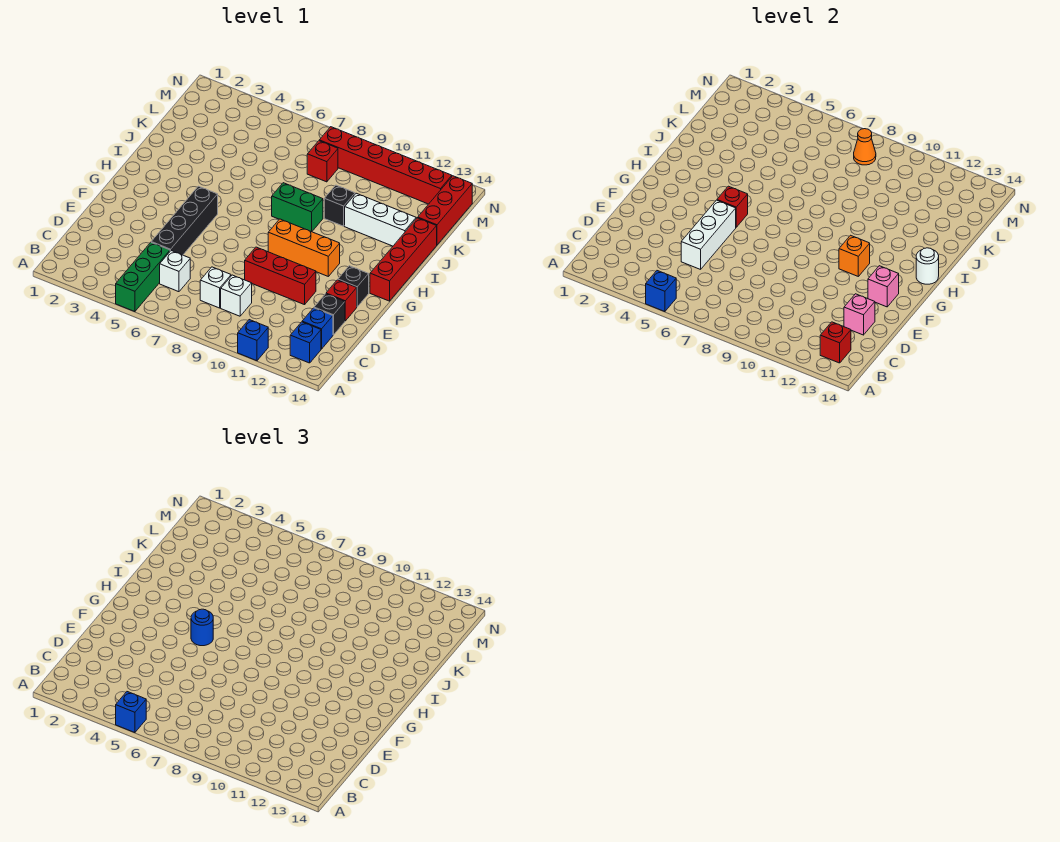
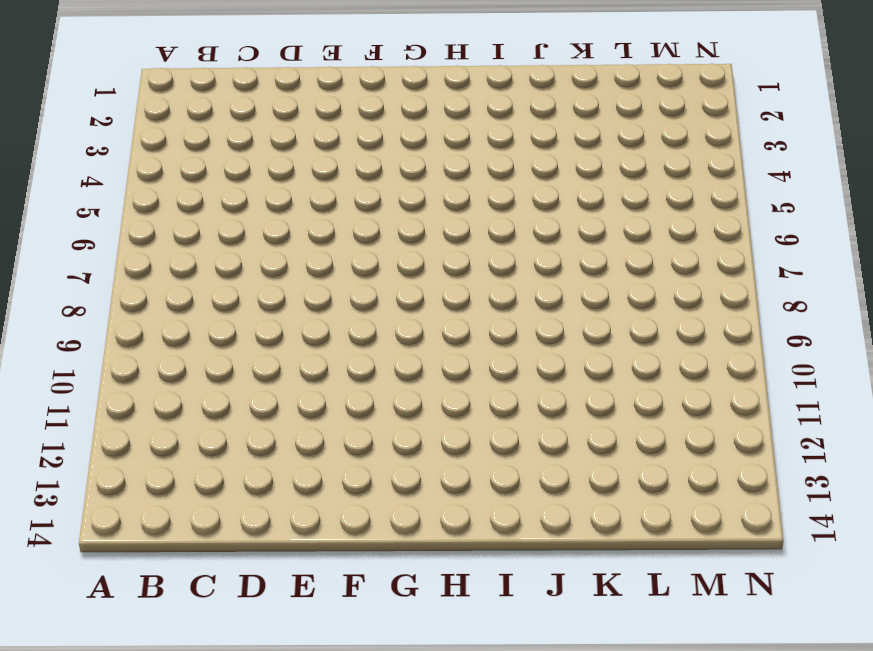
none -> green 1x3 brick [116,243,170,312]
none -> blue 1x1 brick [238,320,268,361]
none -> blue 1x1 brick [290,322,321,363]
none -> white 1x1 brick [160,251,190,292]

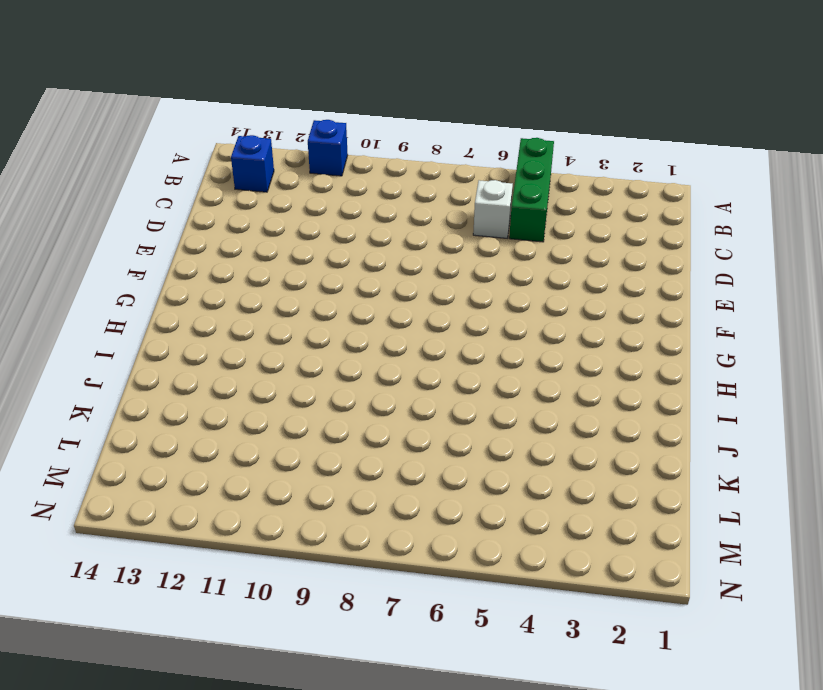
none -> white 1x1 brick [200,267,231,308]
none -> white 1x1 brick [221,275,252,316]
none -> blue 1x1 brick [302,308,333,349]
none -> black 1x4 brick [151,186,218,255]

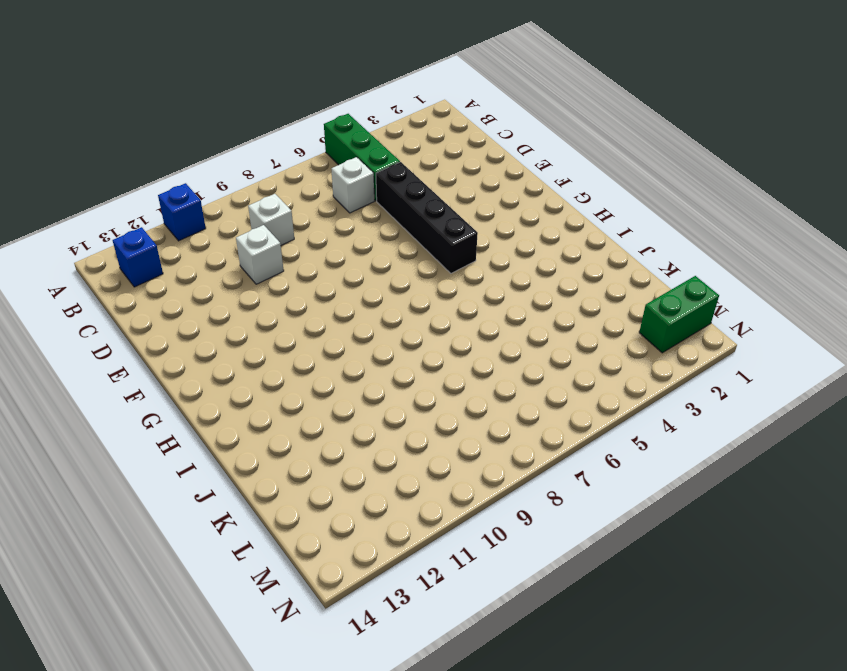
white 1x1 brick [236,225,284,284] -> white 1x1 brick moved to [200,267,231,308]
green 1x2 brick [639,276,719,353] -> green 1x2 brick moved to [272,183,323,232]
none -> blue 1x1 brick [302,308,333,349]
none -> black 1x1 brick [314,294,345,335]
none -> red 1x3 brick [245,247,316,305]
none -> red 1x1 brick [326,280,357,321]

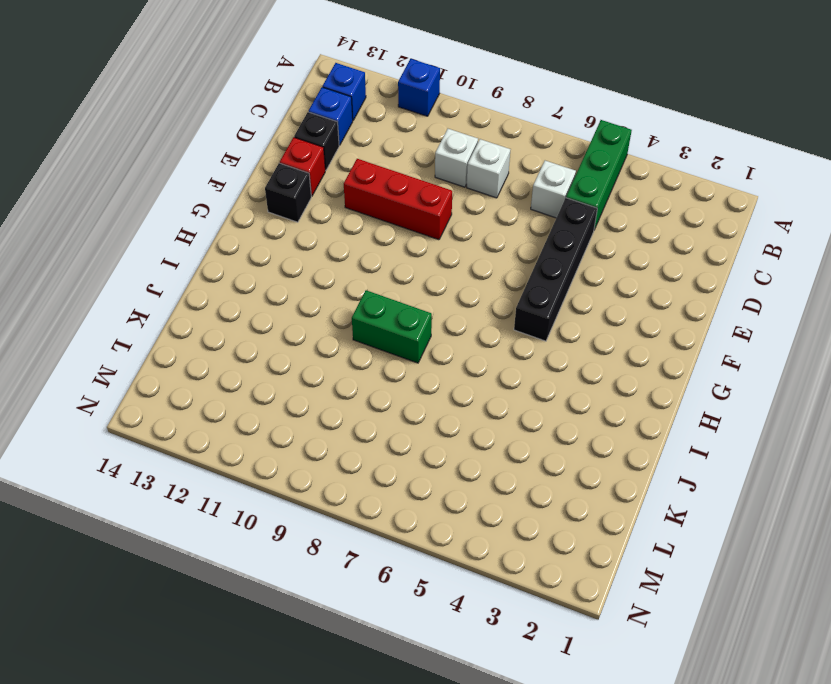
none -> orange 1x3 brick [268,219,340,276]
none -> red 1x4 brick [370,218,437,301]
none -> black 1x1 brick [324,185,355,226]
none -> white 1x3 brick [345,193,416,246]

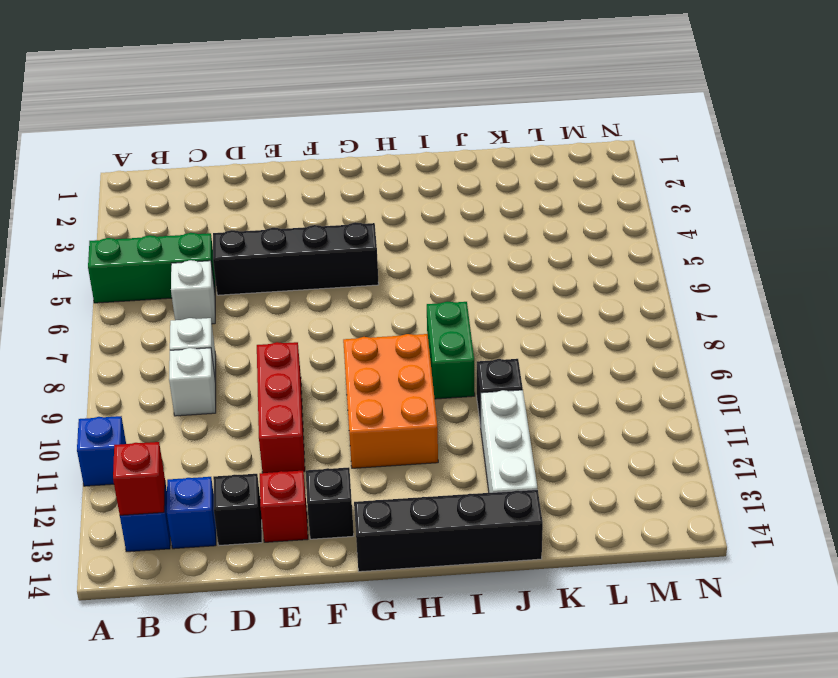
orange 2x3 brick [343,334,438,468] -> orange 1x3 brick [268,219,340,276]
black 1x4 brick [354,490,543,572] -> red 1x4 brick [370,218,437,301]
none -> red 1x3 brick [418,176,472,245]
none -> red 1x1 brick [307,141,338,182]
none -> red 1x6 brick [319,127,452,204]
none -> blue 1x1 brick [646,271,676,312]

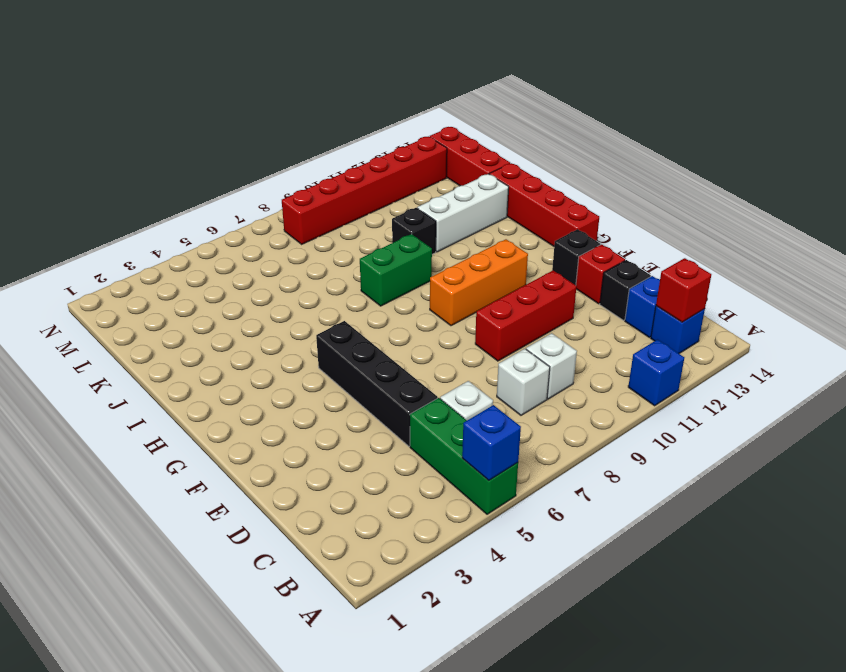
none -> red 1x1 brick [307,141,338,182]
none -> white 1x3 brick [681,200,736,269]
none -> pink 1x1 brick [844,294,875,335]
none -> pink 1x1 brick [868,266,899,307]

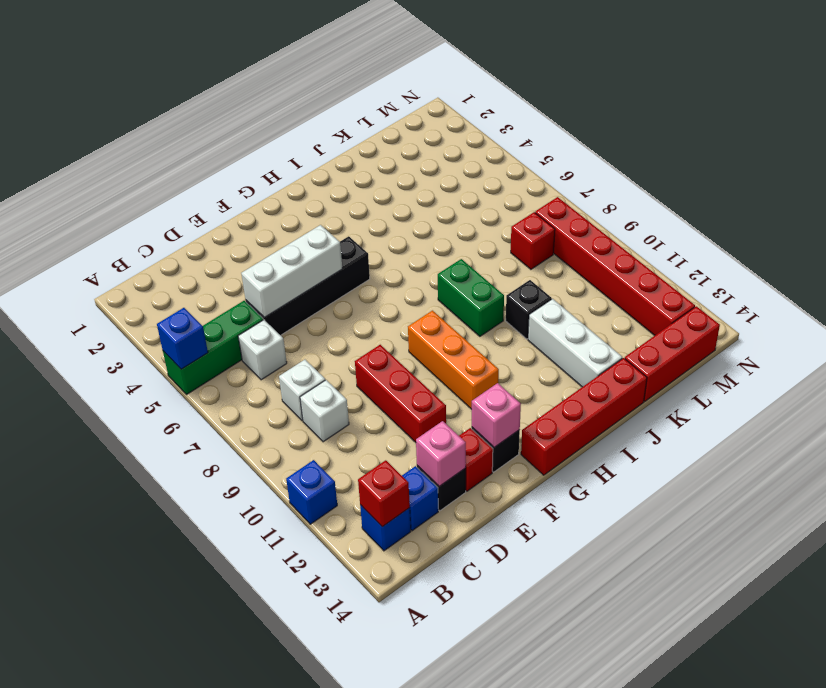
none -> red 1x1 brick [717,186,748,227]
none -> orange 1x1 brick [839,235,870,276]
none -> white 1x1 round brick [916,248,939,284]
none -> orange 1x1 cone [854,129,876,165]

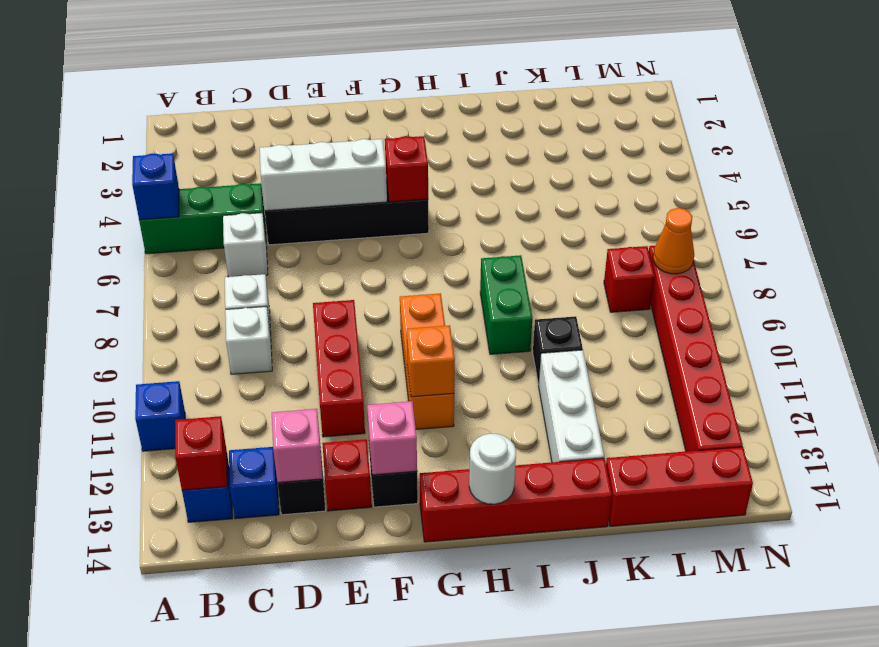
none -> blue 1x1 brick [116,692,146,733]
none -> blue 1x1 round brick [191,609,213,646]

